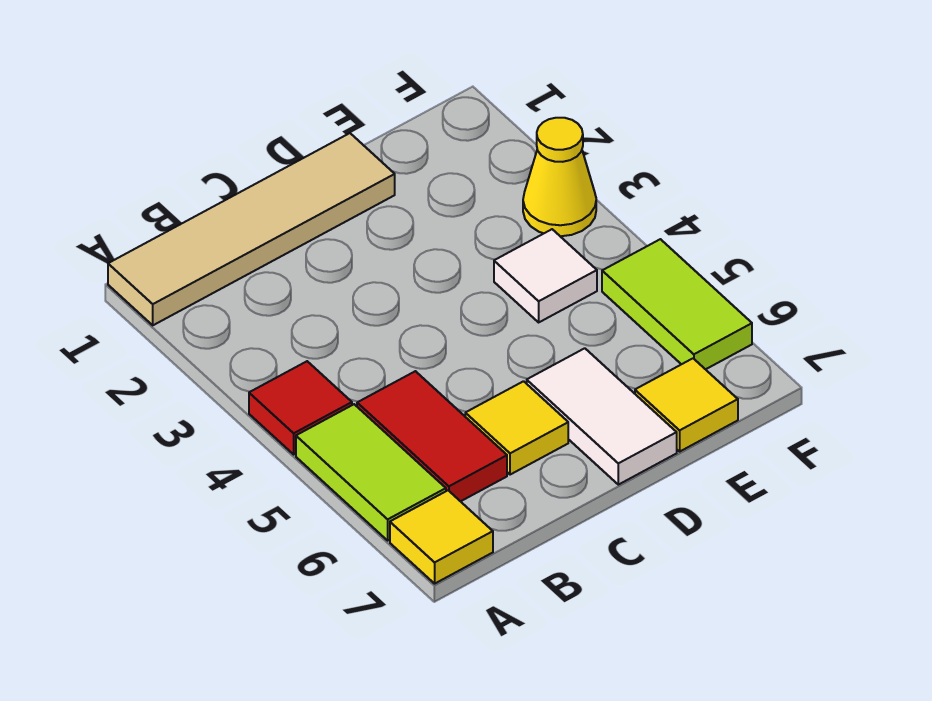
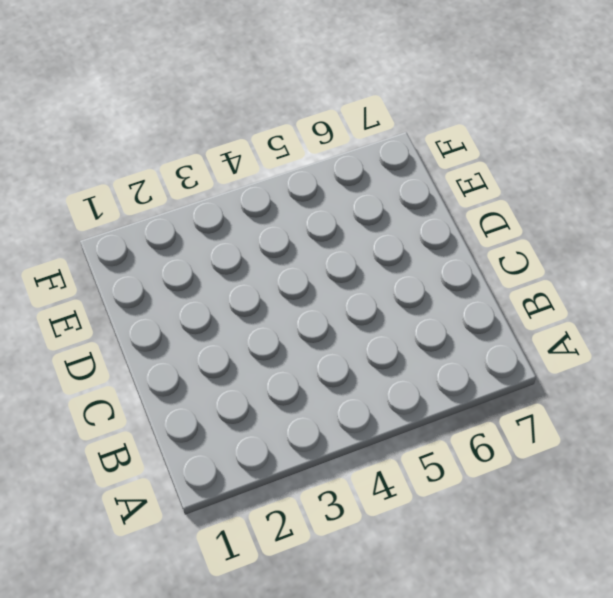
none -> tan 1x4 tile [108,133,395,325]
none -> red 1x1 tile [249,361,352,454]

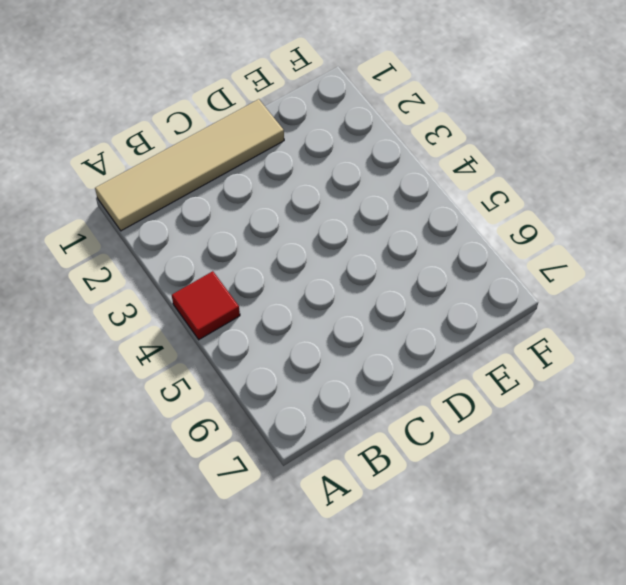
none -> lime 1x2 tile [296,404,446,540]
none -> yellow 1x1 tile [390,490,493,584]

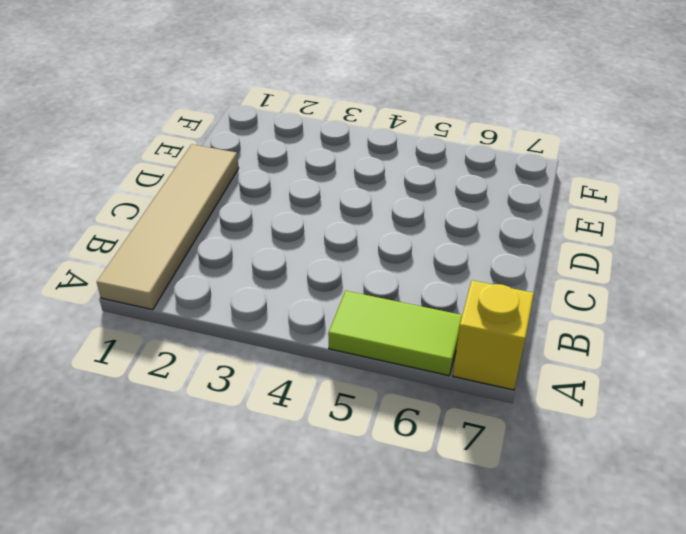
yellow 1x1 brick [453,280,534,390] -> yellow 1x1 tile [390,490,493,584]
none -> red 1x1 tile [249,361,352,454]
none -> red 1x2 tile [357,371,507,501]

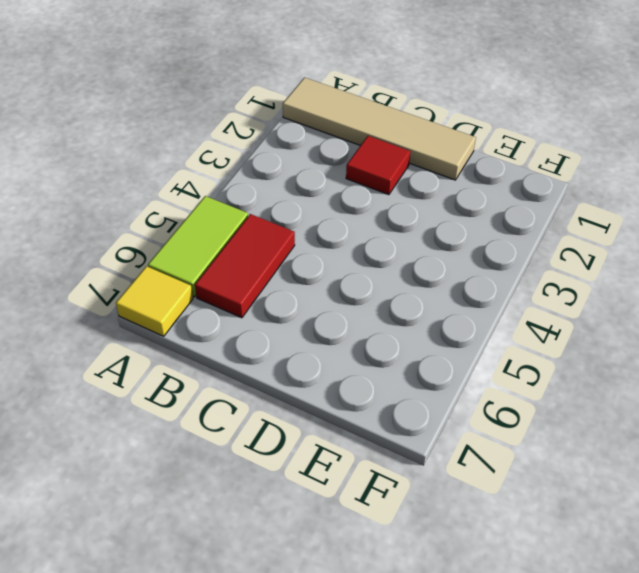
red 1x1 tile [346,136,410,195] -> red 1x1 tile moved to [249,361,352,454]
none -> yellow 1x1 tile [465,381,568,475]
none -> white 1x2 tile [527,348,677,485]

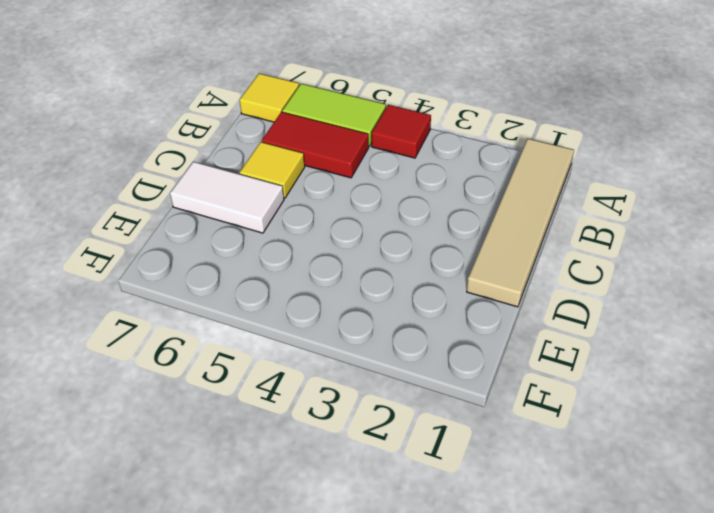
none -> white 1x1 tile [494,229,597,322]
none -> yellow 1x1 tile [635,358,738,452]

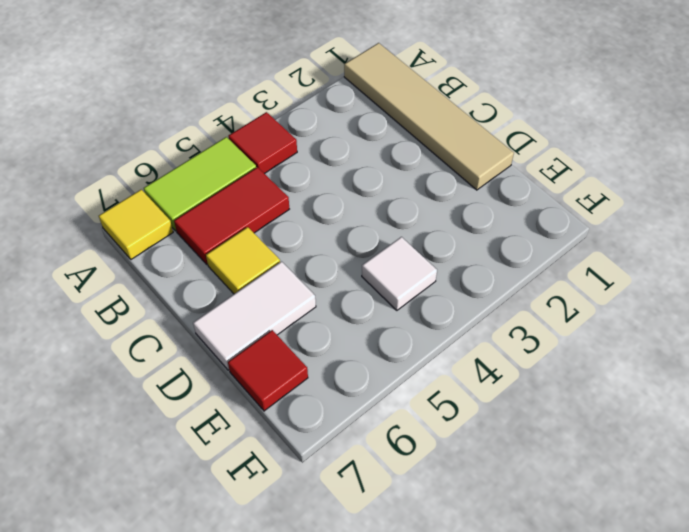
red 1x1 tile [228,330,308,411] -> yellow 1x1 tile [635,358,738,452]
none -> yellow 1x1 cone [523,118,596,236]
none -> lime 1x2 tile [602,239,752,369]

